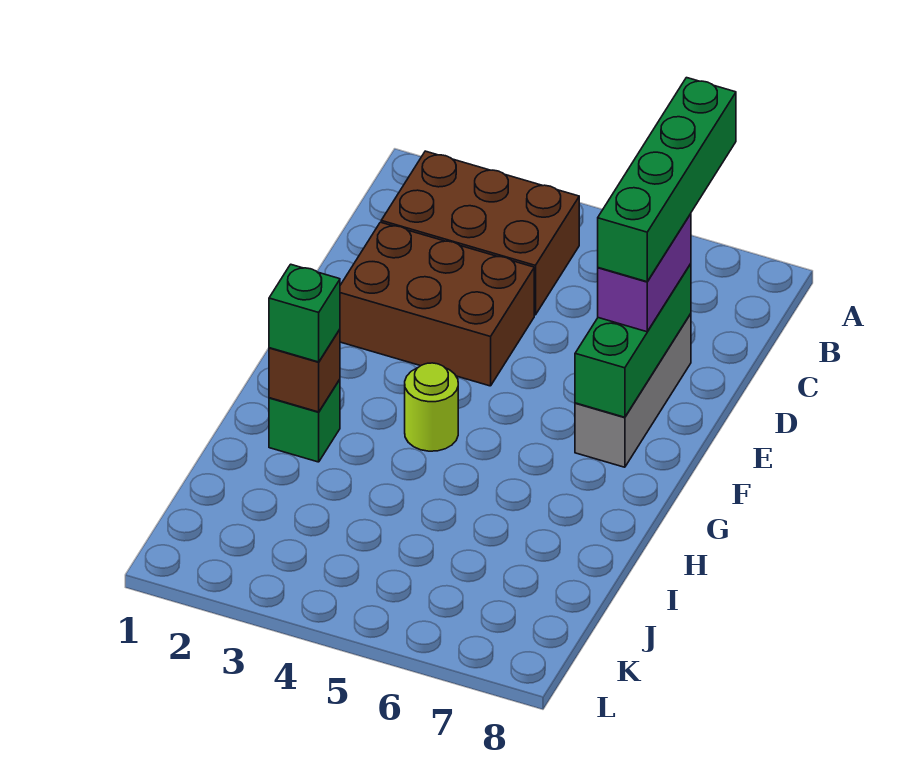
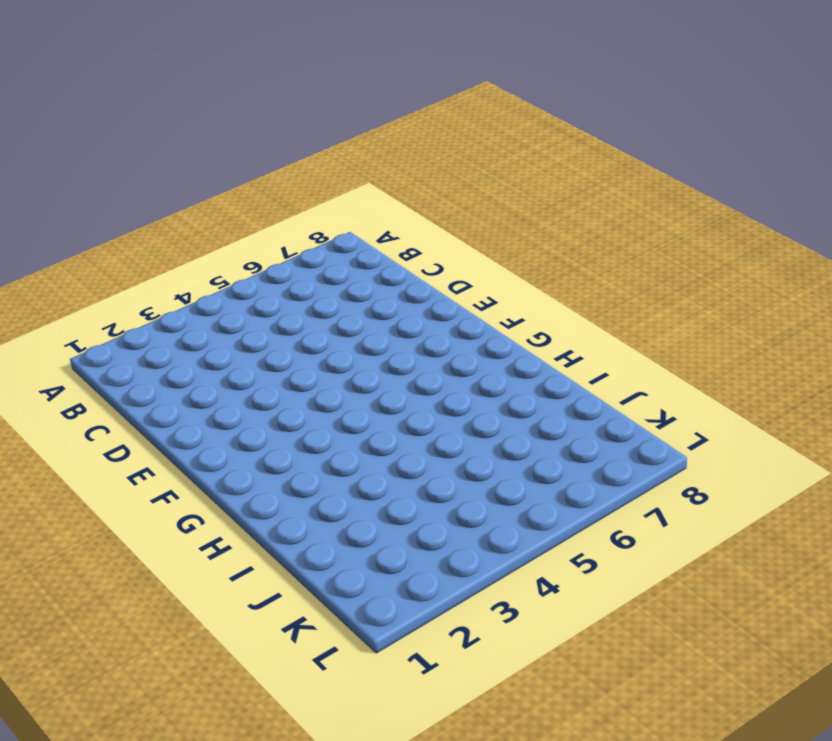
none -> brown 2x3 brick [381,151,579,315]
none -> brown 2x3 brick [340,222,534,386]

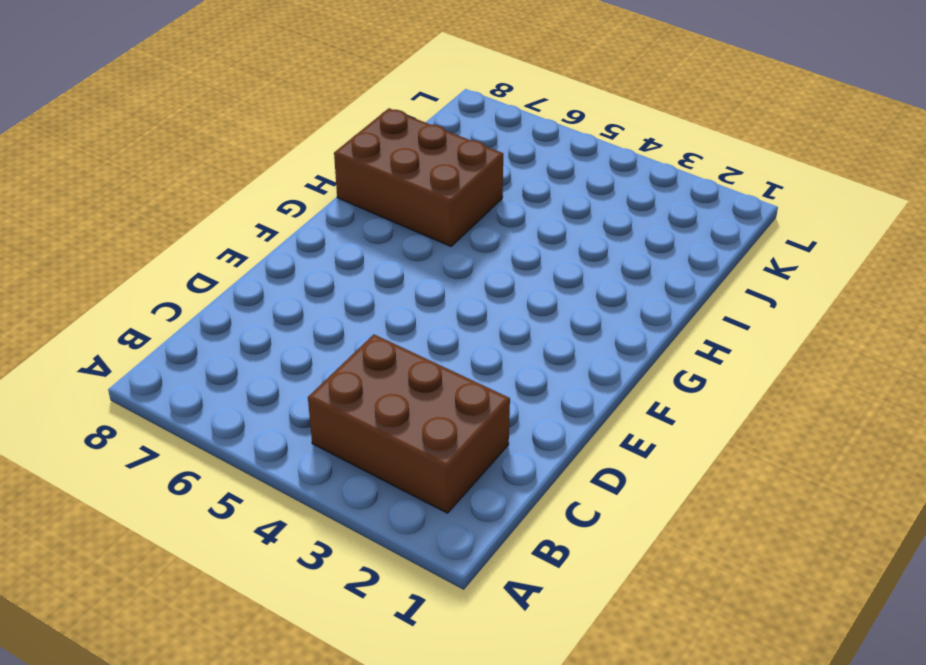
brown 2x3 brick [334,108,503,246] -> brown 2x3 brick moved to [340,222,534,386]
none -> grey 1x3 brick [575,314,691,467]
none -> lime 1x1 round brick [405,363,458,451]

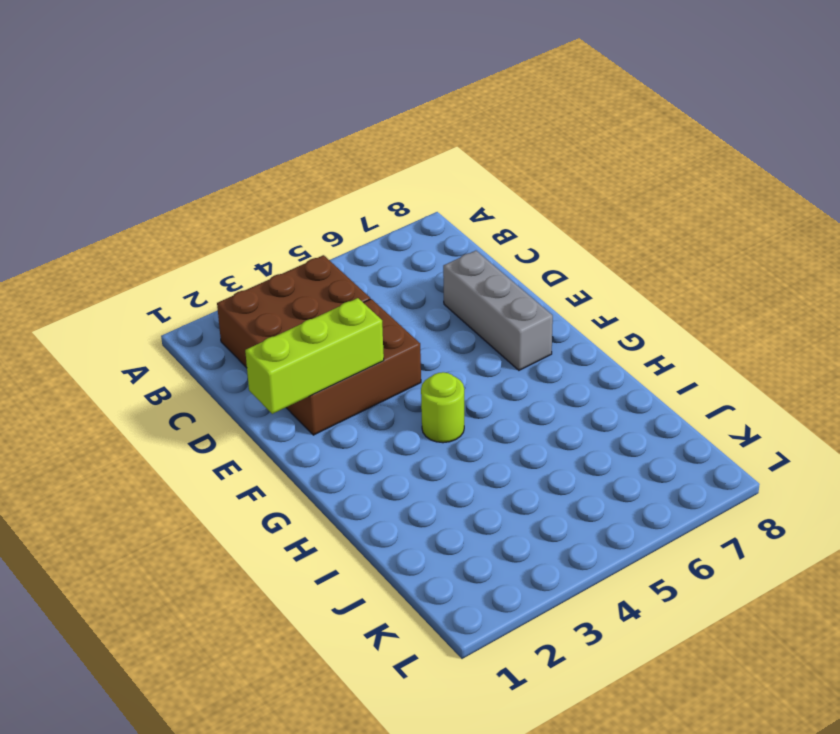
lime 1x3 brick [245,298,384,414] -> none
none -> green 1x1 brick [269,380,340,462]
none -> green 1x3 brick [575,264,691,417]

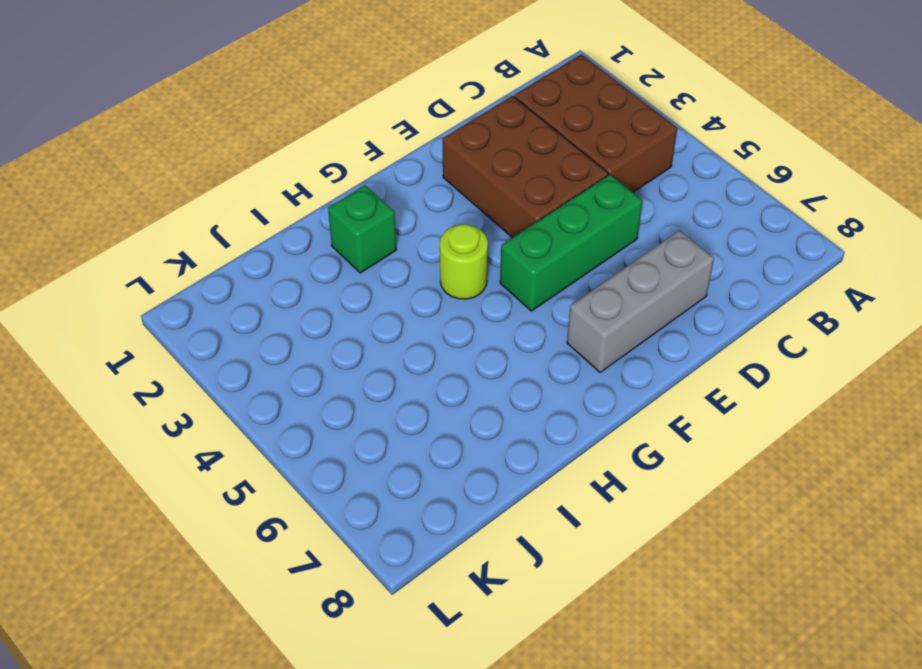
green 1x3 brick [500,174,642,311] -> green 1x3 brick moved to [575,264,691,417]
none -> brown 1x1 brick [269,330,340,412]
none -> purple 1x2 brick [598,214,691,332]

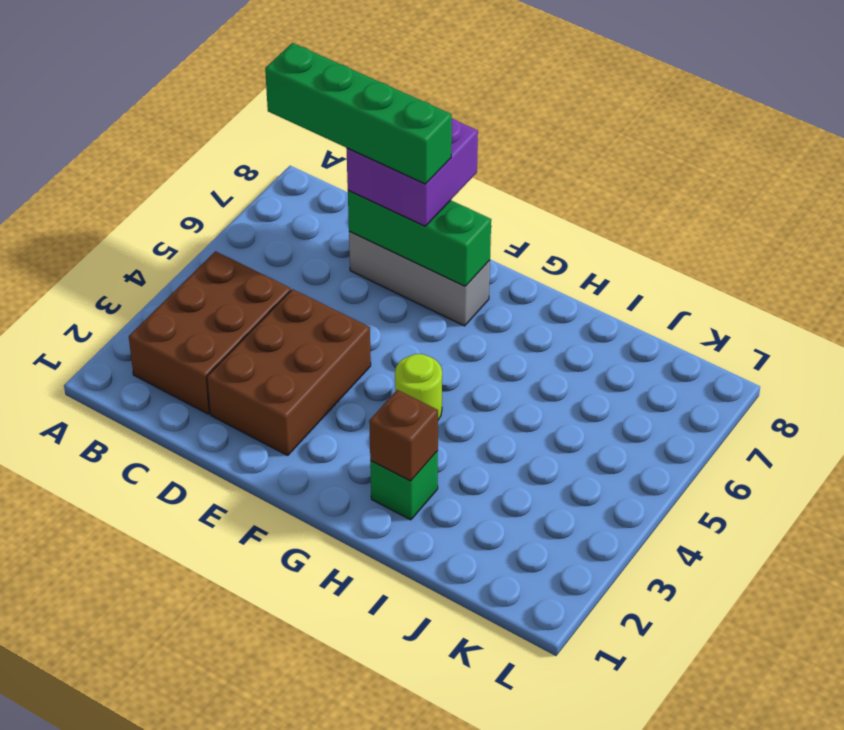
purple 2x2 brick [346,118,478,226] -> purple 1x2 brick [598,214,691,332]
none -> green 1x1 brick [269,264,340,362]

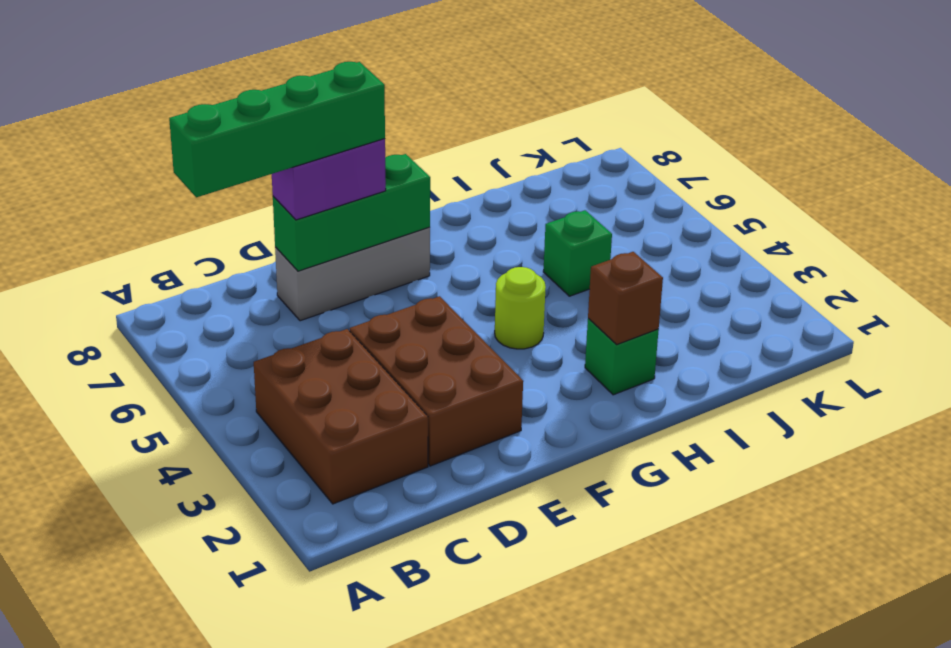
green 1x1 brick [543,210,612,296] -> green 1x1 brick moved to [269,264,340,362]

